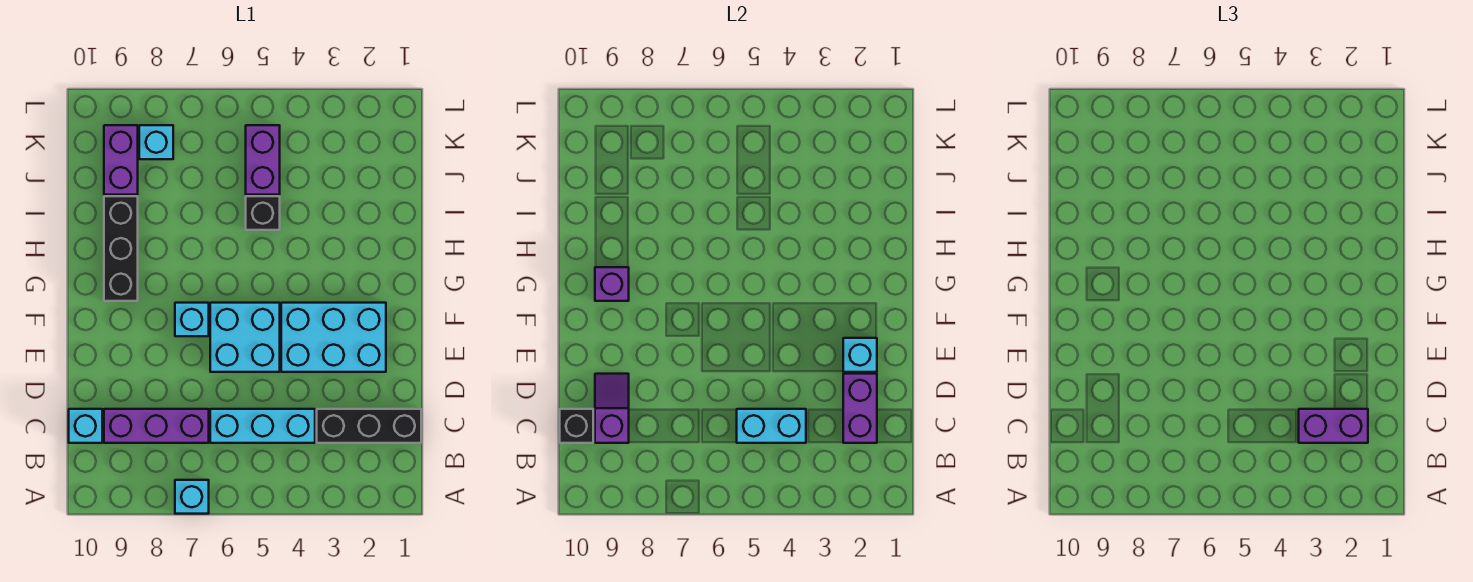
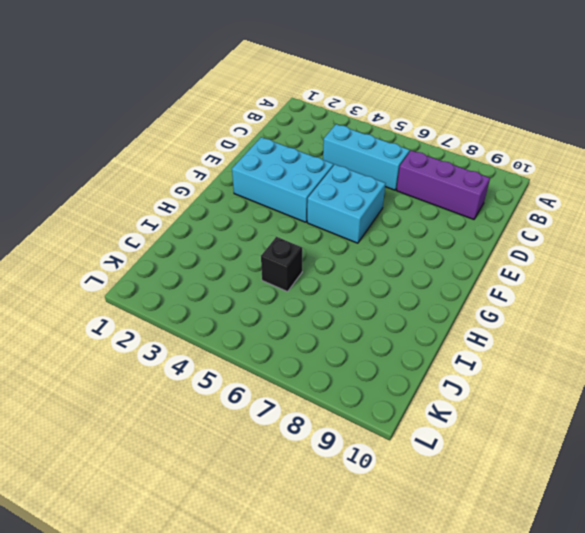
none -> cyan 1x1 brick [175,480,209,514]
none -> black 1x3 brick [317,409,421,443]
none -> cyan 1x1 brick [69,409,102,443]

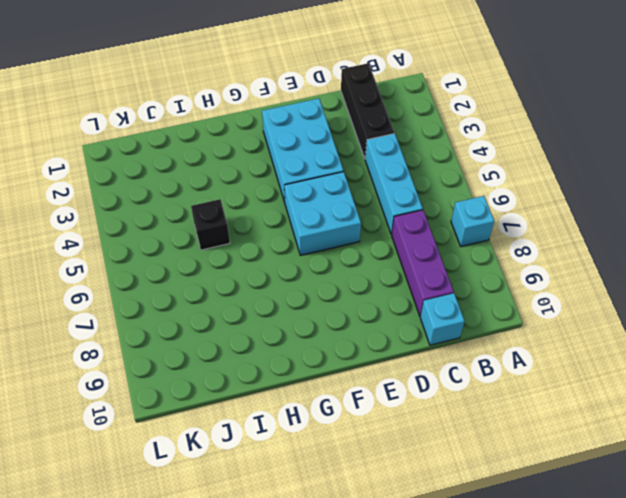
none -> cyan 1x1 brick [175,303,209,336]
none -> black 1x3 brick [104,196,138,301]
none -> purple 1x2 brick [246,125,280,195]

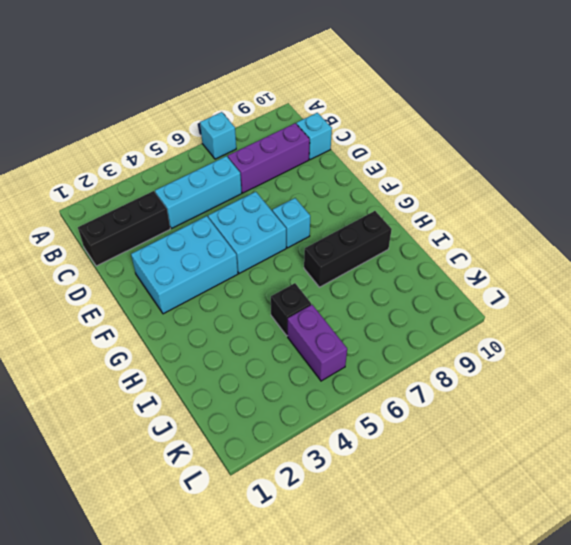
black 1x3 brick [304,211,392,287] -> black 1x3 brick turned to [104,196,138,301]
none -> purple 1x2 brick [104,125,138,195]
none -> cyan 1x1 brick [139,125,173,159]
none -> purple 1x2 brick [843,374,877,443]

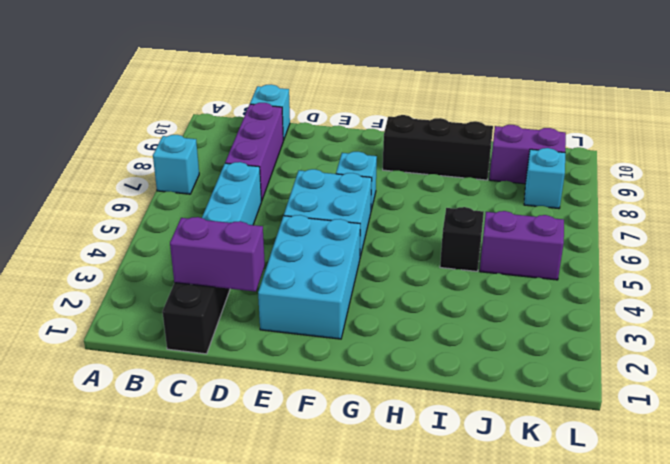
none -> cyan 1x2 brick [737,409,806,443]
none -> purple 1x2 slope [595,374,629,443]
none -> black 1x1 brick [560,409,593,443]

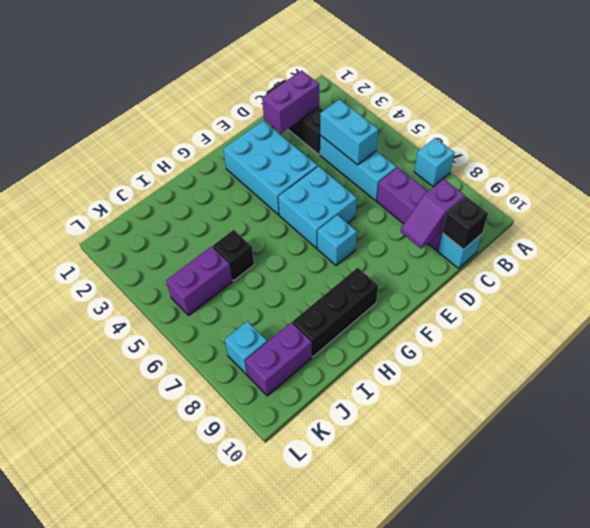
none -> cyan 1x1 brick [843,338,877,372]
none -> purple 1x1 brick [595,267,629,301]
none -> purple 1x2 brick [1299,409,1368,443]

